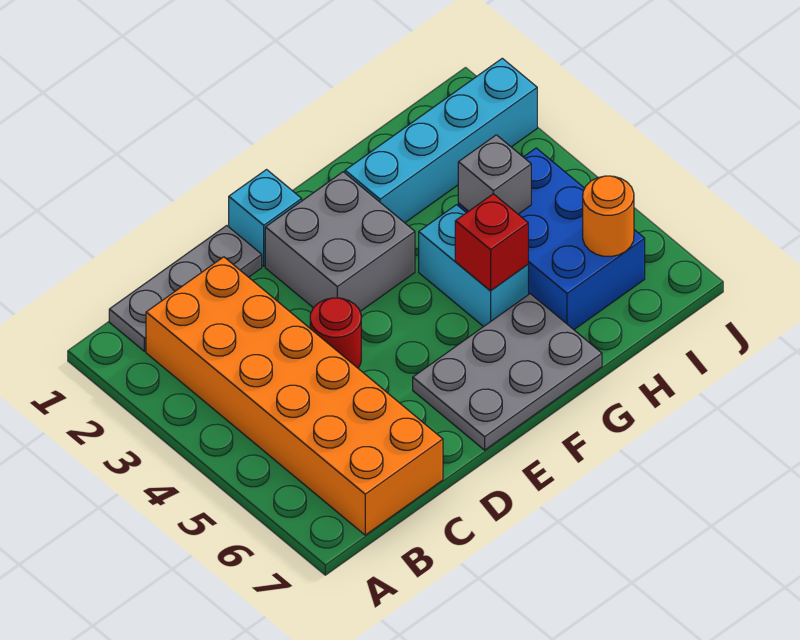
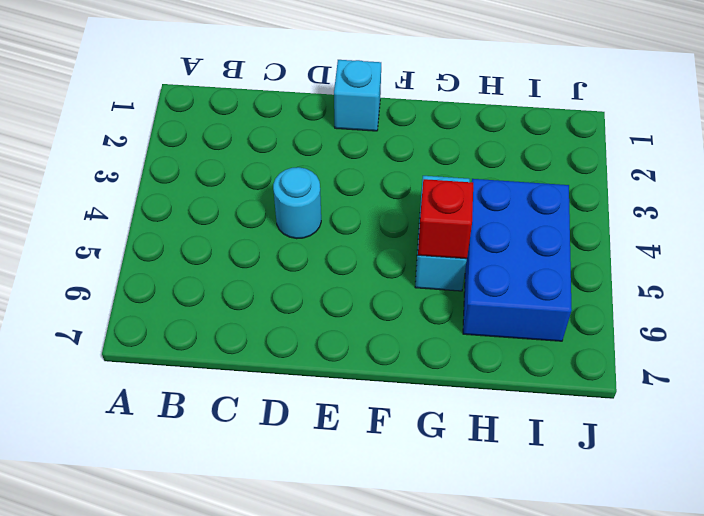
cyan 1x1 round brick [273,167,321,239] -> red 1x1 round brick [310,298,361,368]
none -> grey 1x3 plate [109,226,262,351]
none -> orange 2x6 brick [146,257,443,535]
none -> grey 2x2 brick [265,172,415,311]

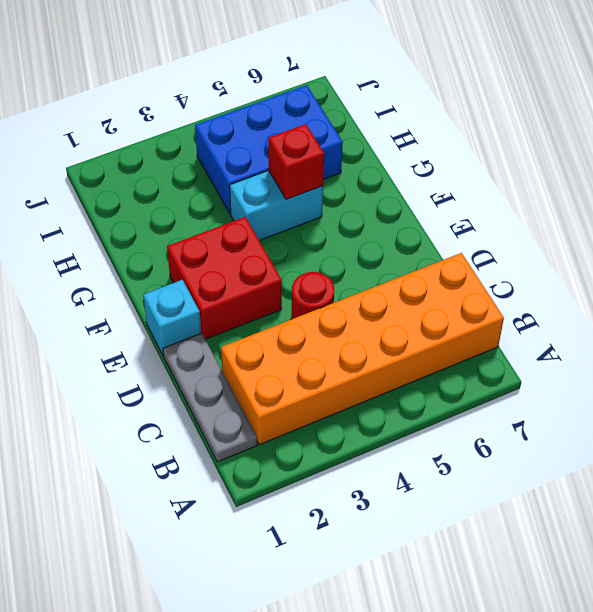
red 2x2 brick [167,217,282,339] -> grey 2x2 brick [265,172,415,311]
none -> grey 2x3 plate [413,294,602,450]
none -> cyan 1x4 brick [345,58,537,223]
none -> grey 1x1 brick [458,135,531,214]

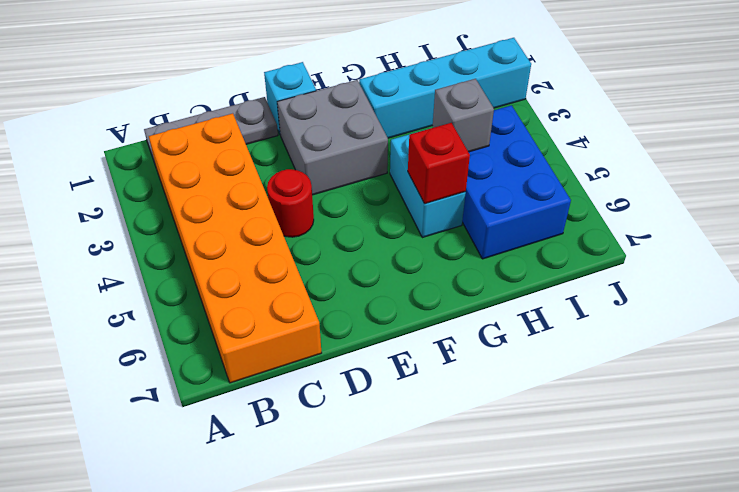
none -> grey 2x3 plate [413,294,602,450]
none -> orange 1x1 round brick [583,176,634,257]

